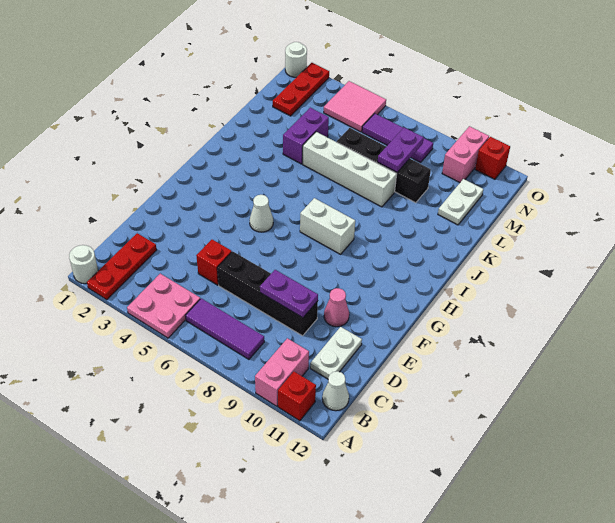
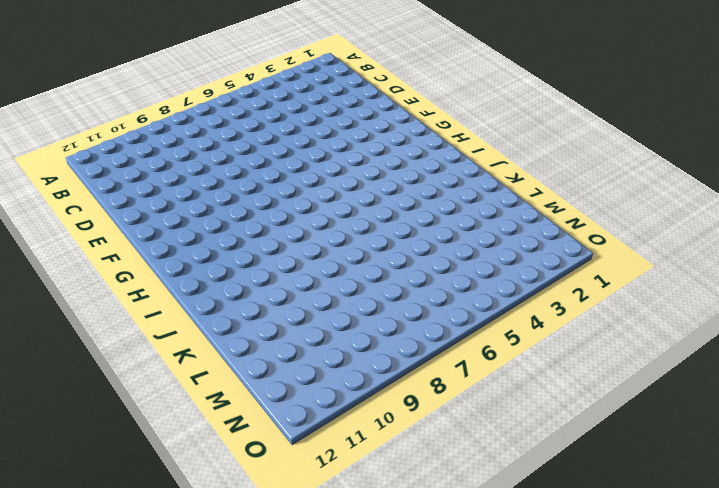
none -> white 1x1 round brick [69,245,98,284]
none -> red 1x3 plate [87,233,157,300]
none -> pink 2x2 plate [127,274,200,338]

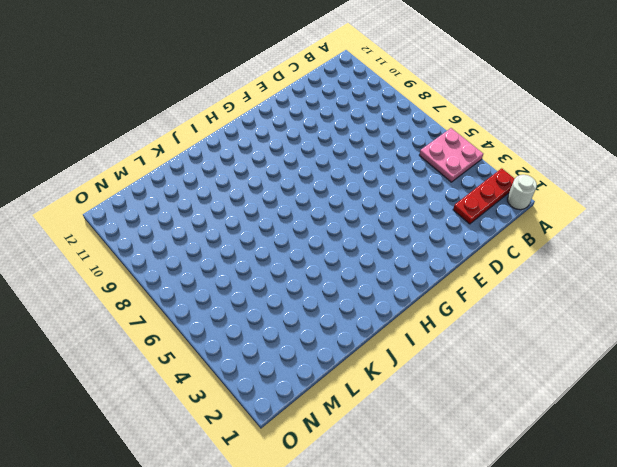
none -> pink 1x2 brick [255,338,309,406]
none -> red 1x1 brick [278,372,316,421]
none -> purple 1x3 tile [185,298,264,359]

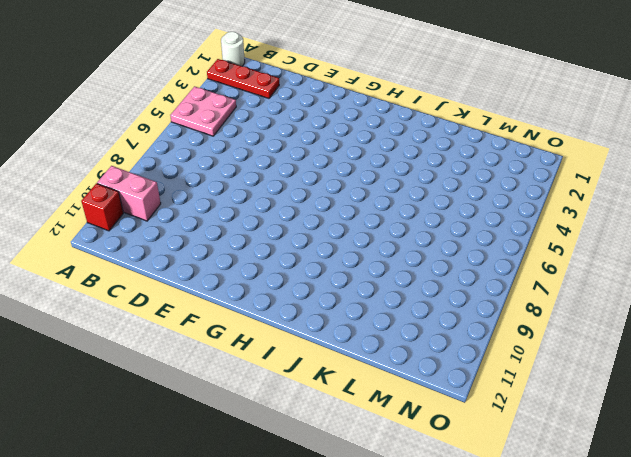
none -> purple 1x3 tile [185,298,264,359]
none -> white 1x1 cone [322,371,349,411]
none -> white 1x2 plate [310,327,362,379]

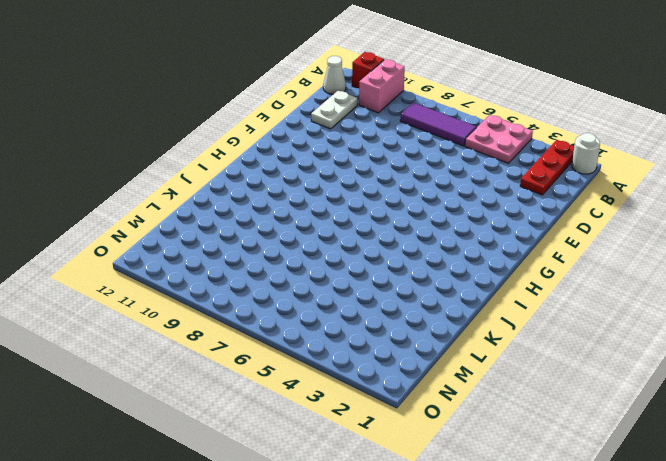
none -> red 1x1 brick [196,240,232,285]
none -> black 1x4 brick [217,251,318,336]
none -> pink 1x1 cone [324,288,349,327]

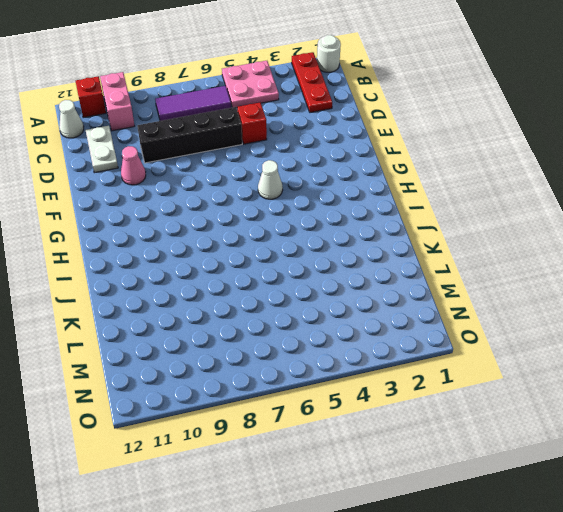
none -> white 1x2 brick [300,198,355,254]
none -> purple 1x2 brick [283,108,329,164]
none -> white 1x4 brick [303,132,397,207]

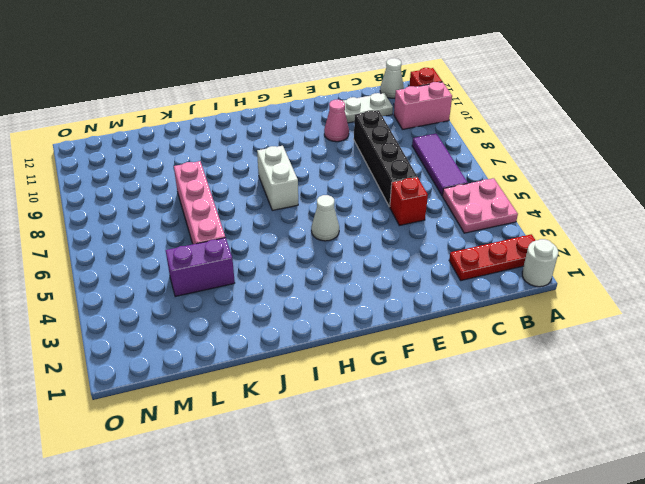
pink 1x4 brick [174,161,225,244] -> white 1x4 brick [303,132,397,207]
none -> black 1x4 brick [337,128,431,203]
none -> white 1x2 plate [438,179,483,225]
none -> red 1x3 plate [273,63,329,116]

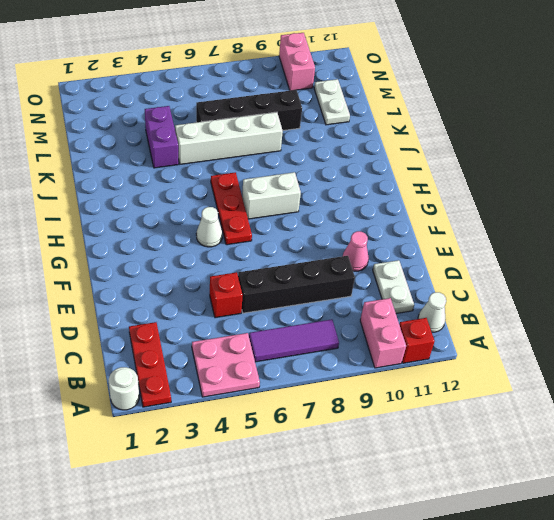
red 1x3 plate [211,172,252,245] -> red 1x3 plate moved to [273,63,329,116]
none -> pink 2x2 tile [324,81,386,132]
none -> purple 1x3 tile [362,114,433,162]
none -> white 1x1 round brick [285,42,307,77]

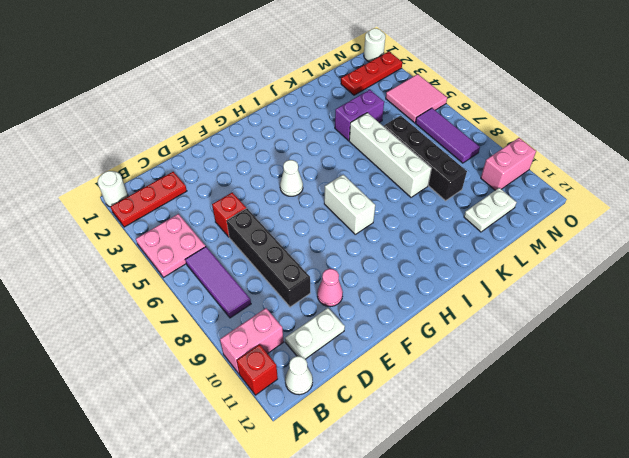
none -> red 1x1 brick [475,137,510,179]
none -> purple 1x2 plate [260,270,318,318]
none -> purple 1x2 plate [378,128,424,172]

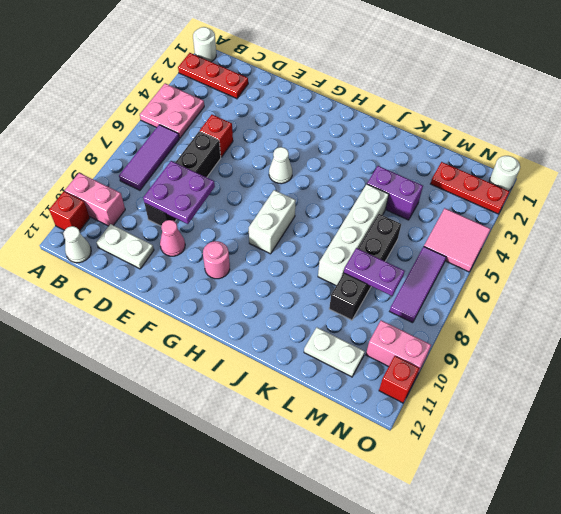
purple 2x2 plate [143,161,215,224] -> purple 1x2 plate [260,270,318,318]
pink 1x1 round brick [203,241,230,279] -> none

